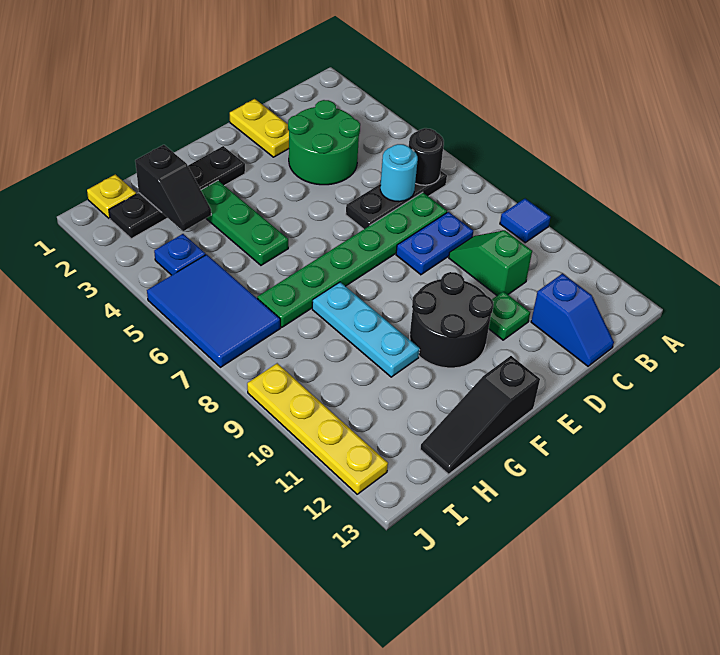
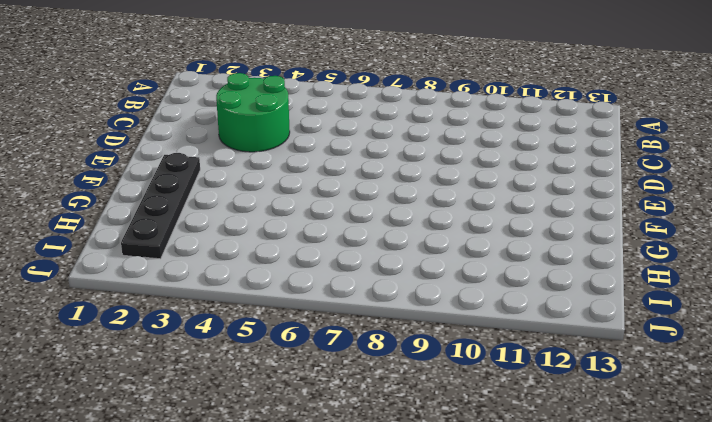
none -> blue 1x1 tile [500,198,551,243]
none -> black 1x3 plate [346,171,447,229]
none -> green 1x6 plate [257,192,447,327]

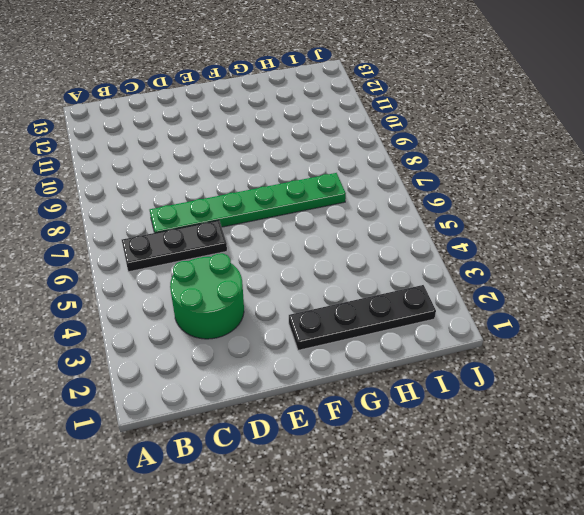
none -> blue 1x1 tile [500,198,551,243]
none -> blue 1x2 plate [396,212,473,275]
none -> green 1x2 slope [449,230,532,295]

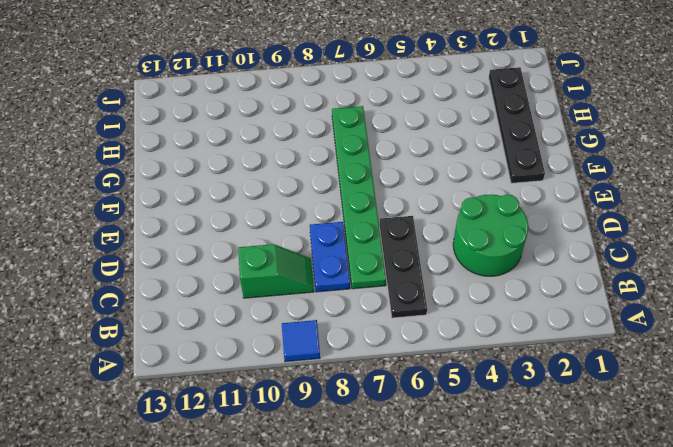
none -> blue 1x2 slope [531,274,614,366]
none -> yellow 1x2 plate [230,99,289,157]
none -> green 1x1 plate [489,291,530,340]

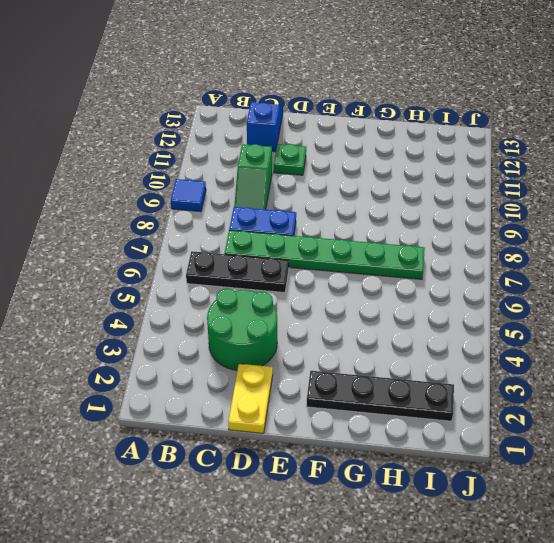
none -> black 2x2 round brick [410,272,493,368]
none -> black 1x3 slope [420,356,540,474]
none -> green 1x3 plate [201,181,288,265]

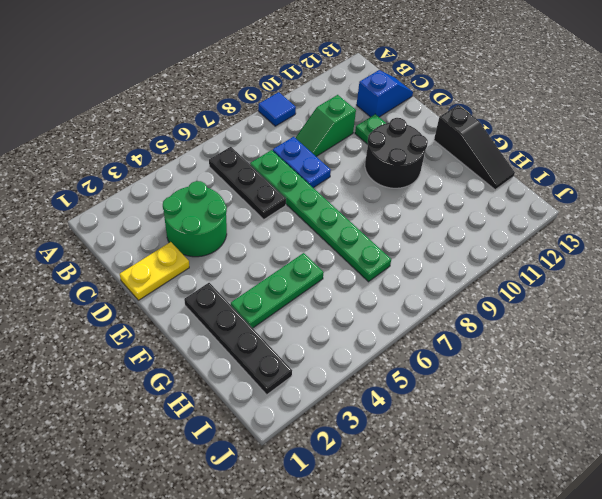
none -> cyan 1x3 plate [312,282,420,377]
none -> yellow 1x1 plate [87,174,136,219]
none -> blue 1x1 plate [154,234,206,275]

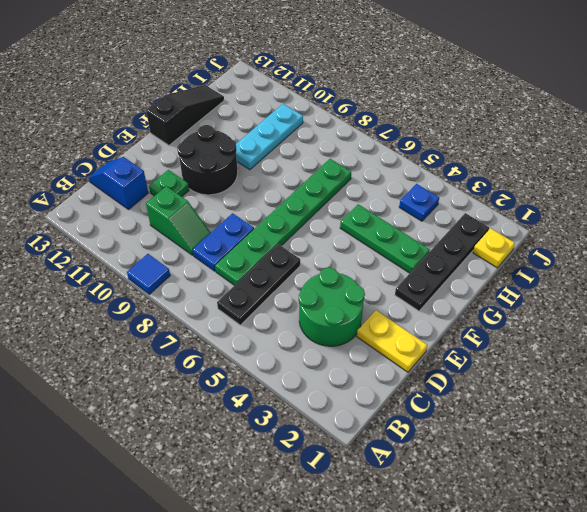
cyan 1x3 plate [236,104,303,170] -> cyan 1x3 plate turned to [312,282,420,377]
none -> blue 2x3 tile [147,254,280,367]
none -> yellow 1x4 plate [247,363,388,494]
none -> black 1x1 round brick [409,128,444,185]

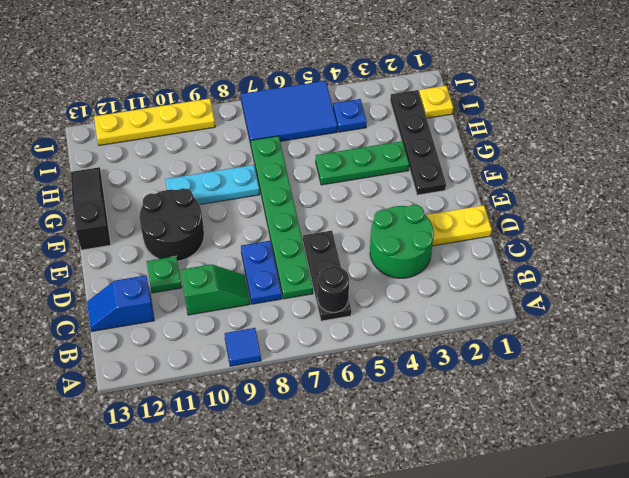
none -> cyan 1x1 round brick [380,144,418,202]
none -> black 1x2 slope [135,145,211,231]

